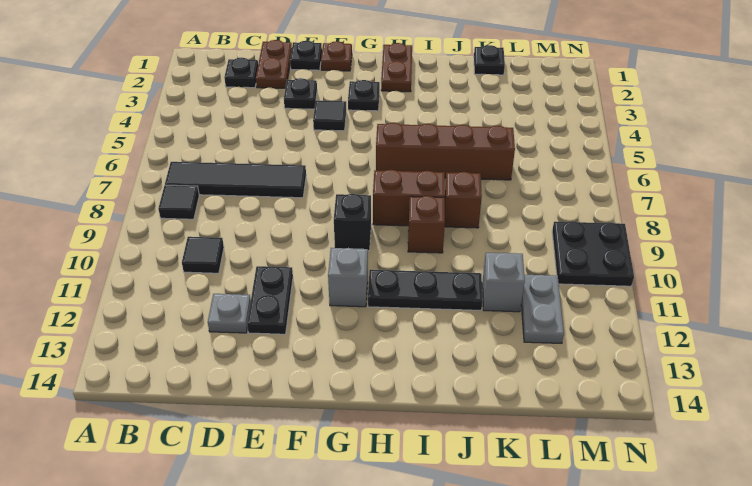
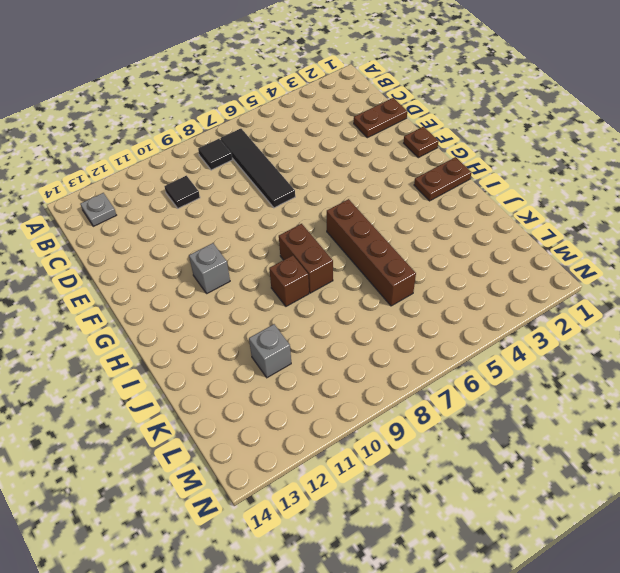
grey 1x1 plate [81,193,116,226] -> grey 1x1 plate moved to [208,294,251,333]
none -> black 1x1 plate [224,57,258,88]
none -> black 1x1 plate [290,41,322,70]
none -> black 1x1 plate [284,78,317,109]

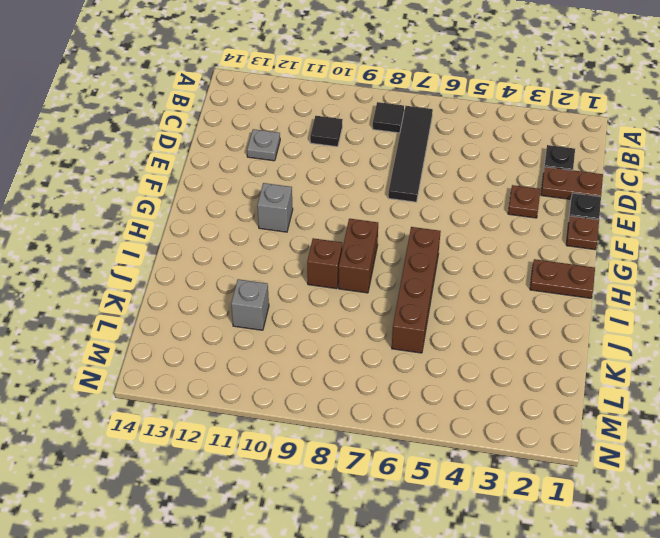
brown 1x1 plate [508,185,541,218] -> black 1x1 plate [284,78,317,109]
none -> black 1x2 plate [247,266,293,334]
none -> black 1x1 tile [313,100,346,131]
none -> black 1x1 plate [348,80,380,111]

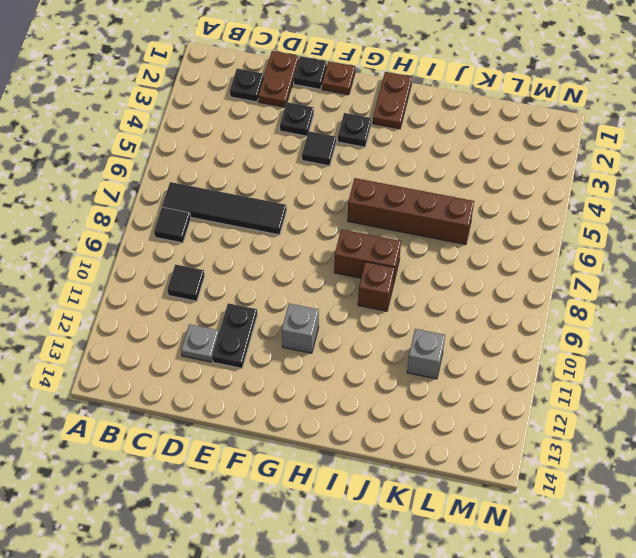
none -> black 1x1 brick [334,194,371,251]
none -> black 1x3 plate [368,270,483,310]
none -> brown 1x1 brick [445,172,482,228]

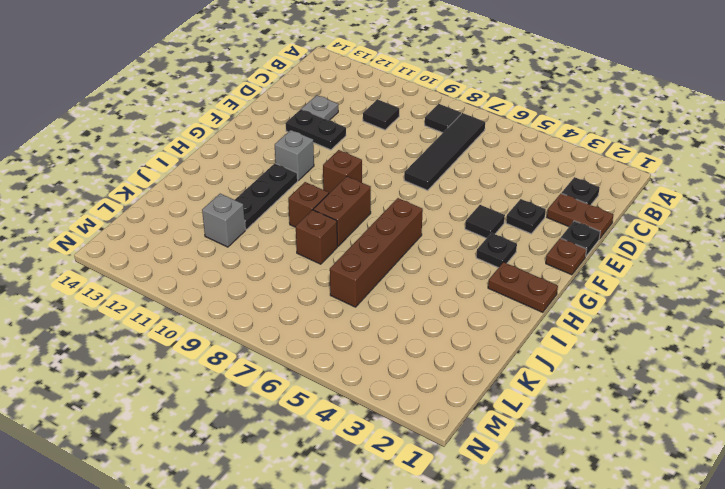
brown 1x1 brick [323,150,362,193] -> black 1x1 brick [334,194,371,251]
none -> black 1x1 plate [474,45,505,75]
none -> grey 1x2 plate [521,275,564,343]
none -> black 2x2 plate [552,221,634,286]

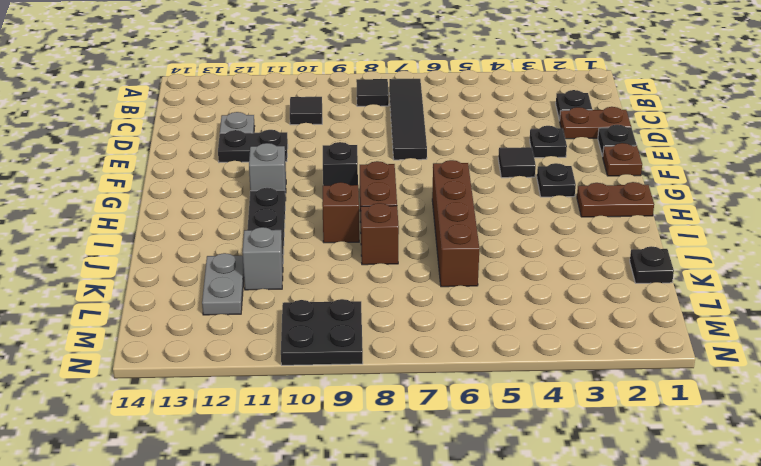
grey 1x2 plate [202,253,244,315] -> grey 1x2 plate turned to [521,275,564,343]

